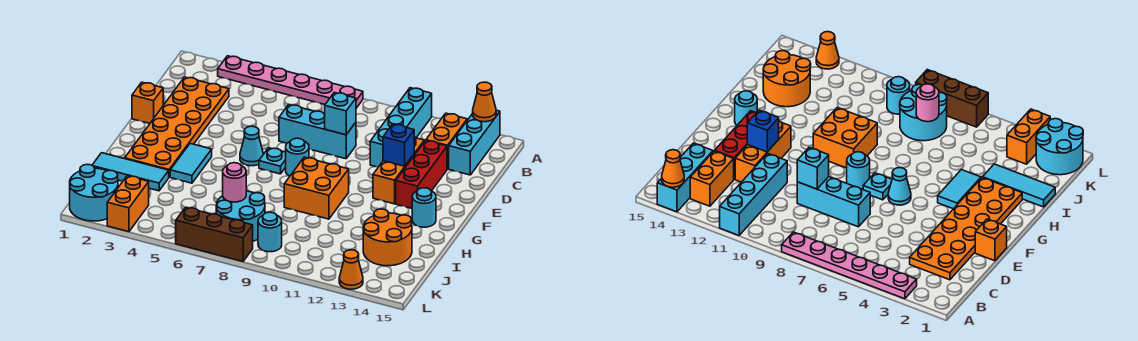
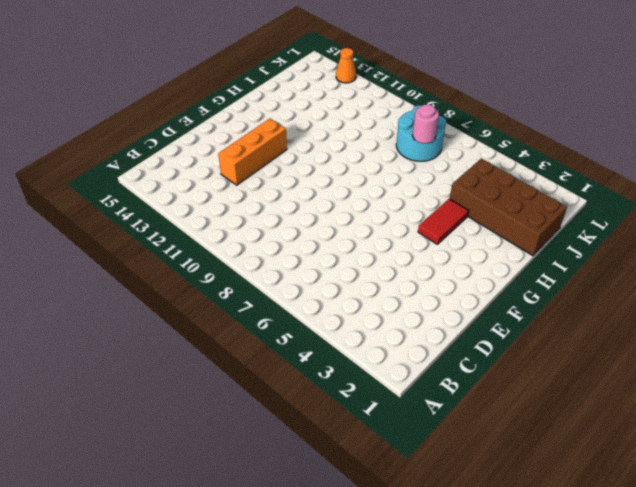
red 1x2 tile [418,199,469,244] -> cyan 1x2 tile [170,143,212,183]
brown 2x4 brick [450,159,567,256] -> cyan 1x3 tile [92,153,169,191]
none -> pink 1x6 plate [218,56,363,108]
none -> cyan 1x4 brick [370,88,432,167]
none -> cyan 1x3 brick [449,110,500,175]

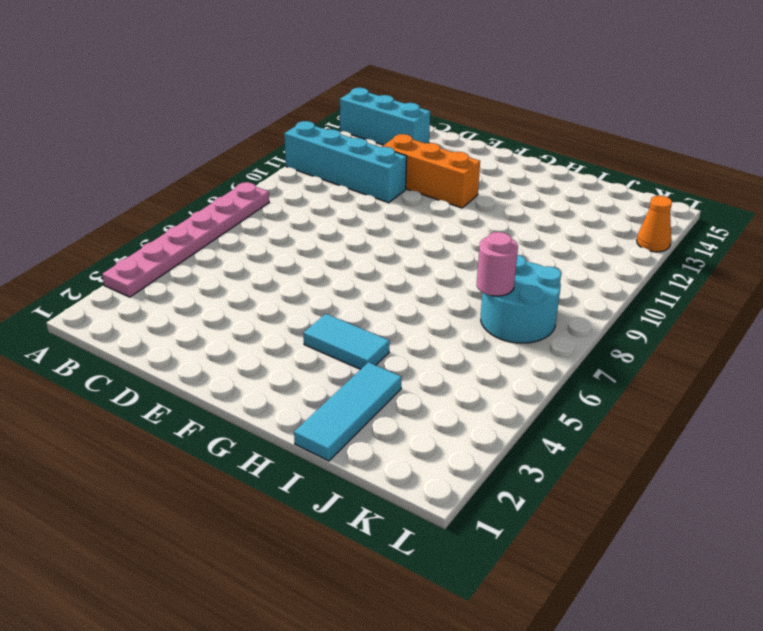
none -> orange 1x2 brick [426,113,467,169]
none -> orange 2x6 plate [125,77,229,177]
none -> cyan 1x3 brick [279,105,356,159]

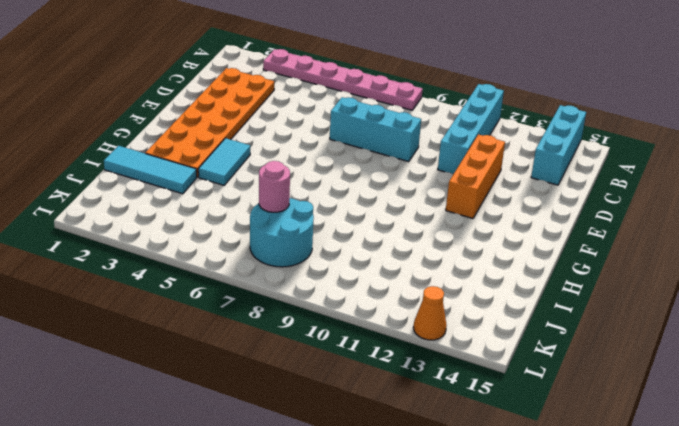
none -> orange 1x2 brick [426,113,467,169]
none -> red 1x3 brick [396,140,447,208]
none -> orange 1x1 brick [132,82,163,123]

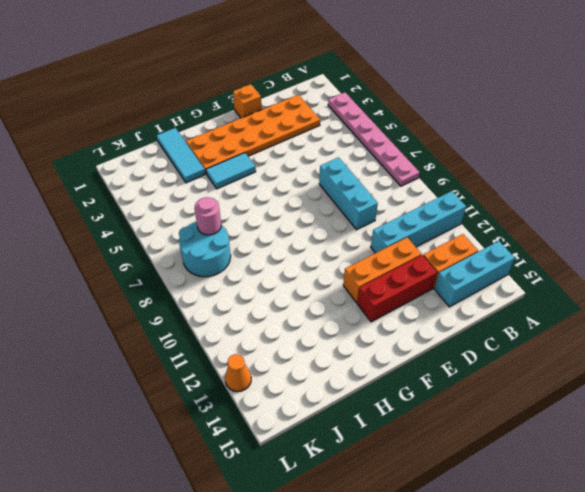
none -> cyan 1x1 cone [240,126,263,166]
none -> cyan 1x1 plate [259,148,286,174]
none -> cyan 1x1 round brick [286,138,309,176]

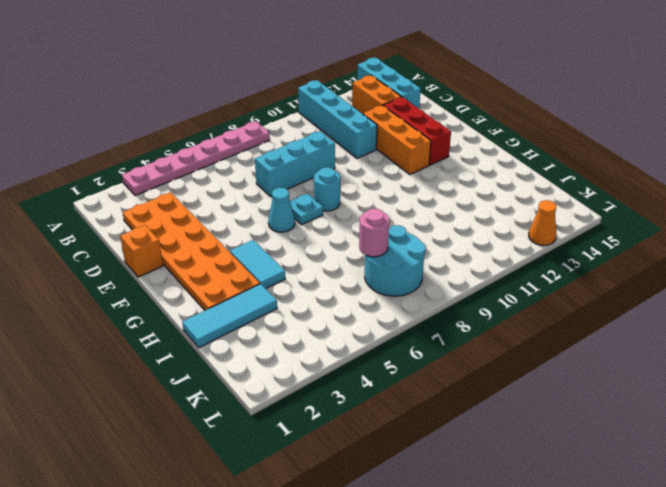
none -> orange 2x2 brick [284,157,349,219]
none -> cyan 1x1 round brick [412,188,436,227]
none -> orange 2x2 round brick [363,209,412,266]

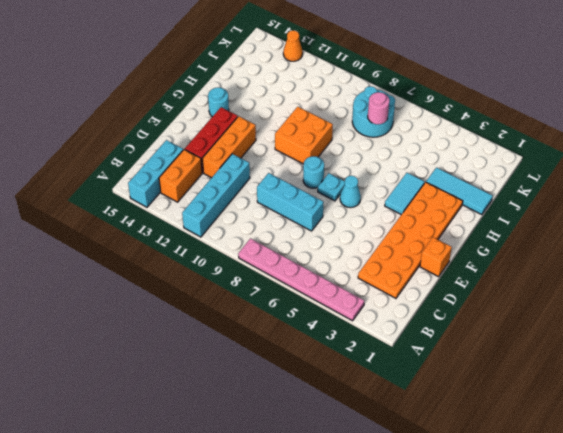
none -> orange 2x2 round brick [363,209,412,266]
none -> cyan 2x2 round brick [70,164,118,221]
none -> orange 1x2 brick [107,176,149,232]

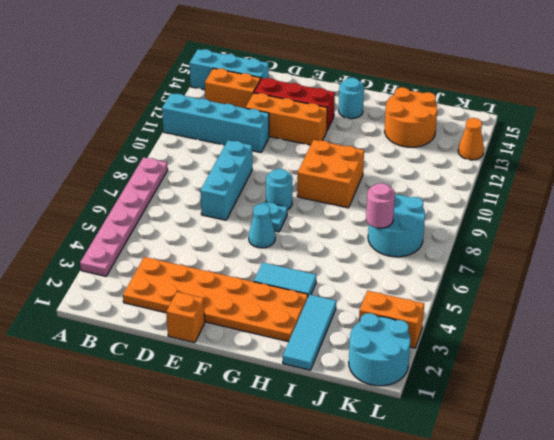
none -> cyan 1x1 round brick [258,212,282,252]
none -> brown 1x3 brick [176,207,253,262]
none -> orange 1x1 cone [473,82,496,122]

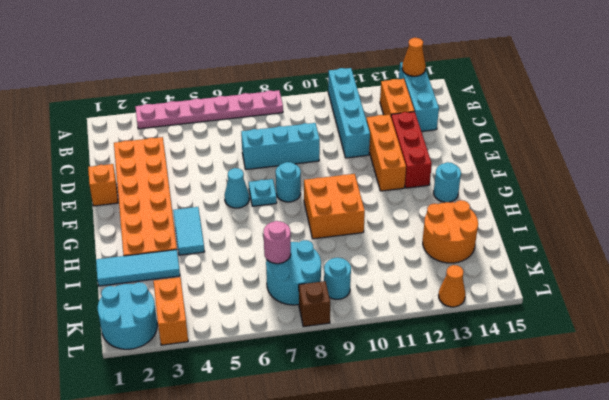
brown 1x1 brick [299,281,330,327] -> brown 1x3 brick [176,207,253,262]
none -> cyan 1x1 brick [325,93,356,135]
none -> blue 1x1 brick [383,124,414,166]

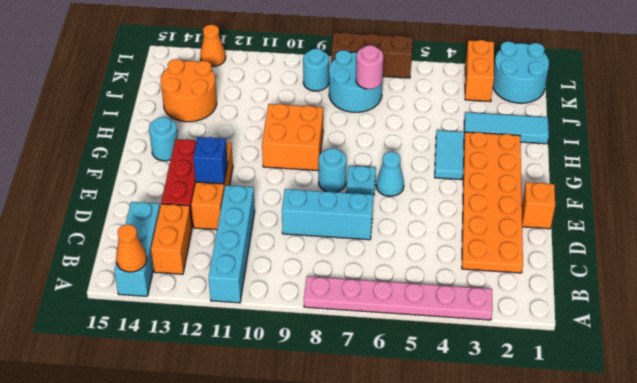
none -> cyan 1x1 brick [325,93,356,135]

